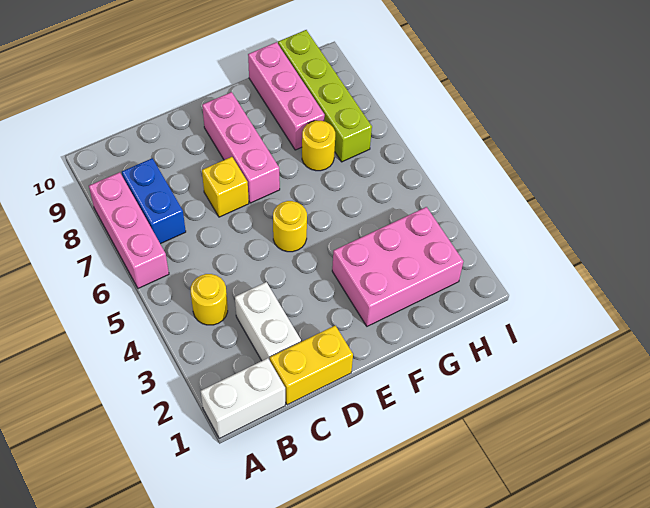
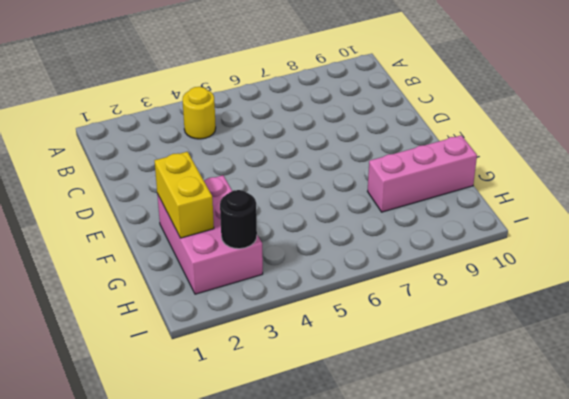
yellow 1x2 brick [155,152,214,238] -> yellow 1x2 brick moved to [270,326,353,405]
black 1x1 round brick [220,190,257,249] -> none
none -> white 1x2 brick [201,358,285,439]
none -> pink 1x3 brick [89,172,169,288]
none -> blue 1x2 brick [122,158,186,244]

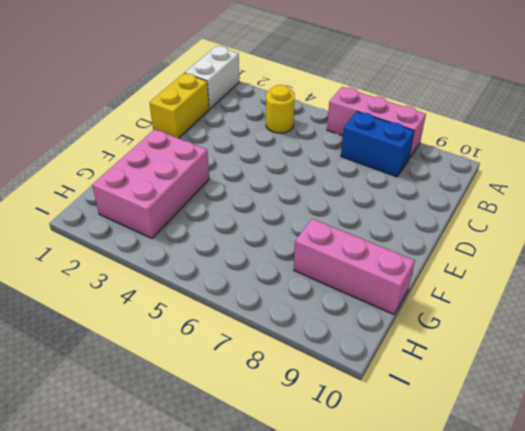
none -> white 1x2 brick [235,282,301,361]
none -> yellow 1x1 brick [202,157,249,217]
none -> yellow 1x1 round brick [273,201,307,252]

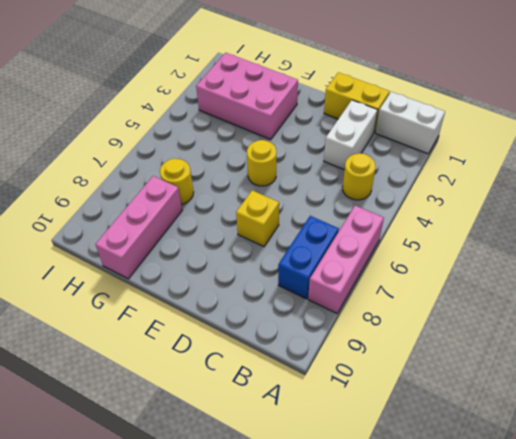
none -> pink 1x3 brick [202,92,280,203]
none -> lime 1x4 brick [278,30,372,162]

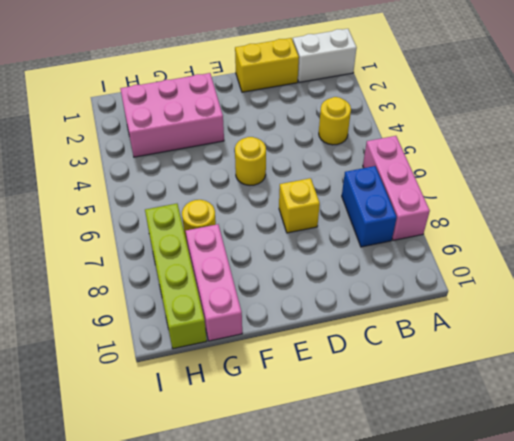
none -> white 1x2 brick [235,282,301,361]
none -> pink 1x3 brick [202,92,280,203]

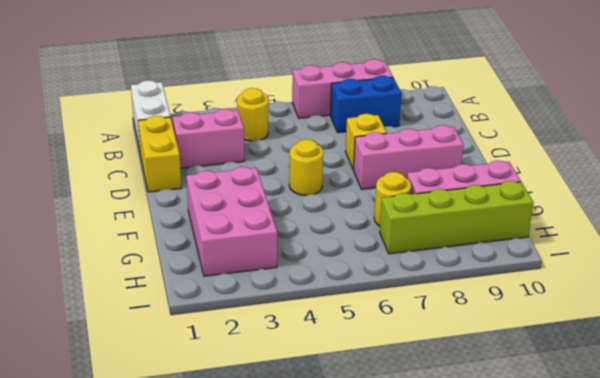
pink 1x2 brick [172,109,244,168] -> white 1x2 brick [235,282,301,361]

